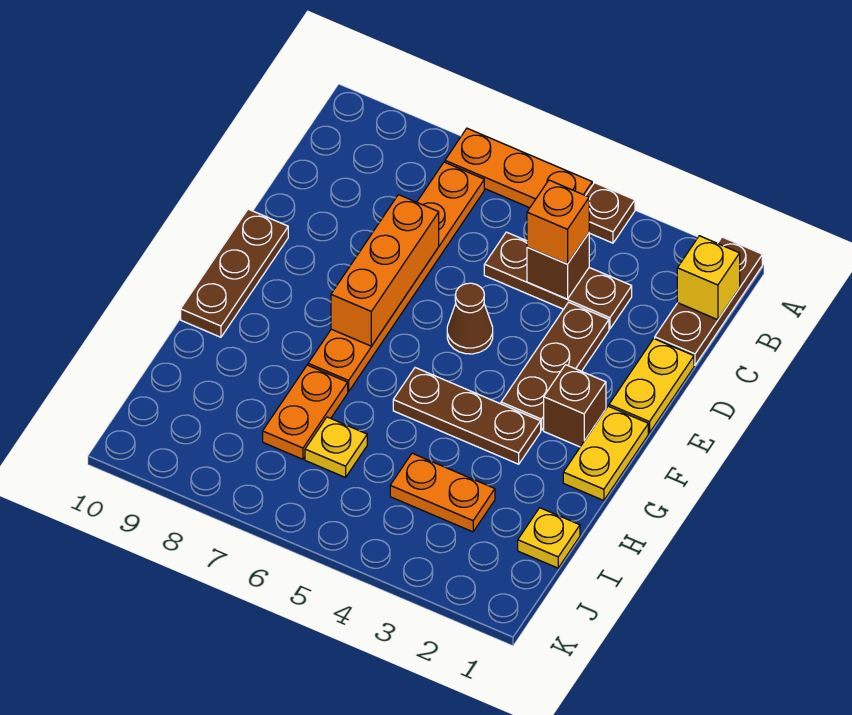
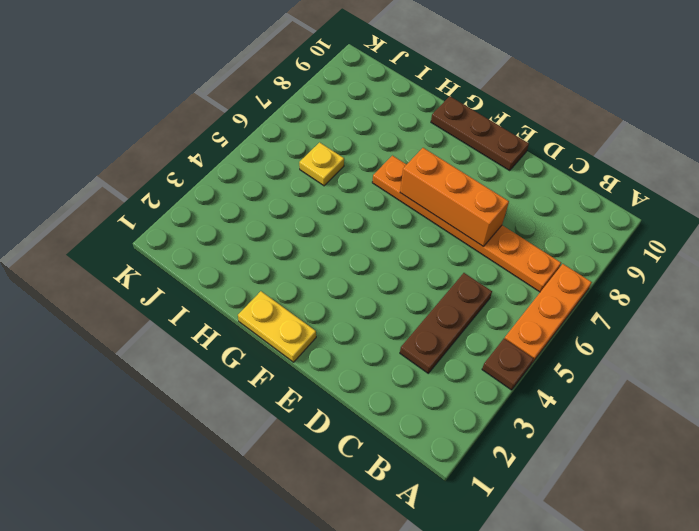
none -> brown 1x3 plate [655,237,762,365]
none -> yellow 1x2 plate [609,339,694,433]
none -> brown 1x3 plate [501,302,609,430]

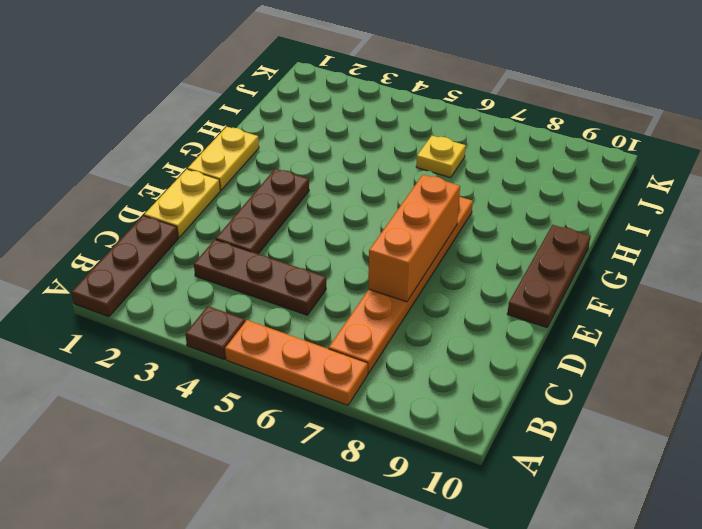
none -> brown 1x1 cone [447,283,493,354]
none -> brown 1x1 brick [544,365,606,447]
none -> brown 1x3 plate [393,368,541,464]

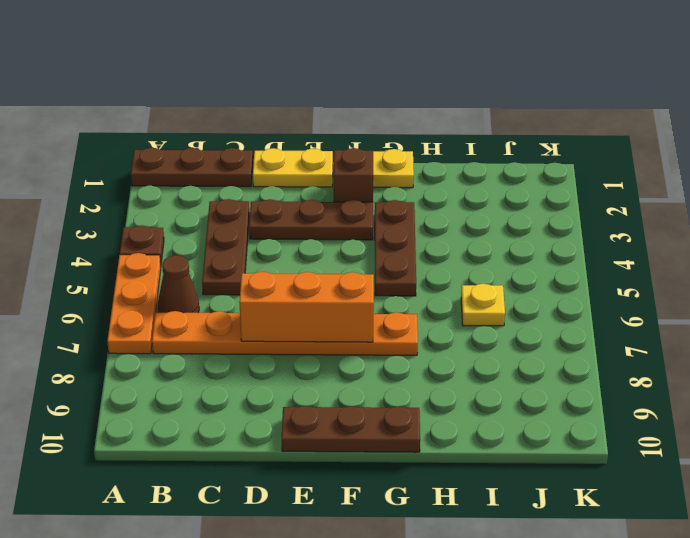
brown 1x1 cone [158,255,199,313] -> brown 1x1 cone moved to [447,283,493,354]
none -> orange 1x2 plate [263,365,348,459]
none -> yellow 1x1 plate [518,508,580,568]
none -> orange 1x2 plate [390,453,495,532]

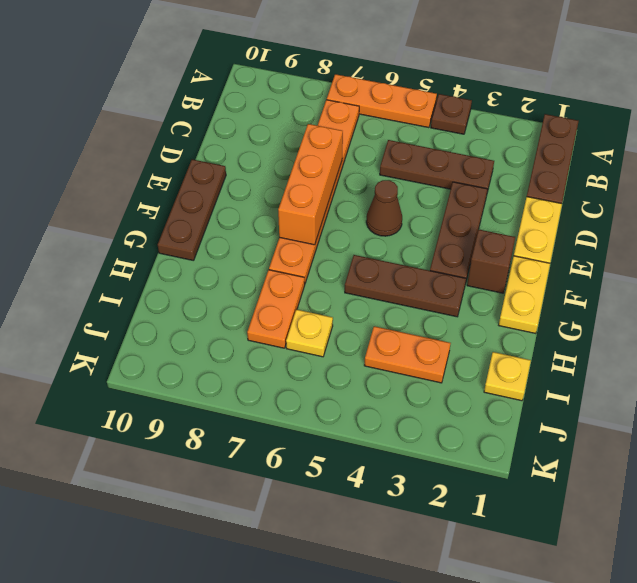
none -> yellow 1x1 brick [677,236,740,320]
none -> brown 1x1 brick [527,233,589,299]
none -> orange 1x1 brick [527,180,589,264]

